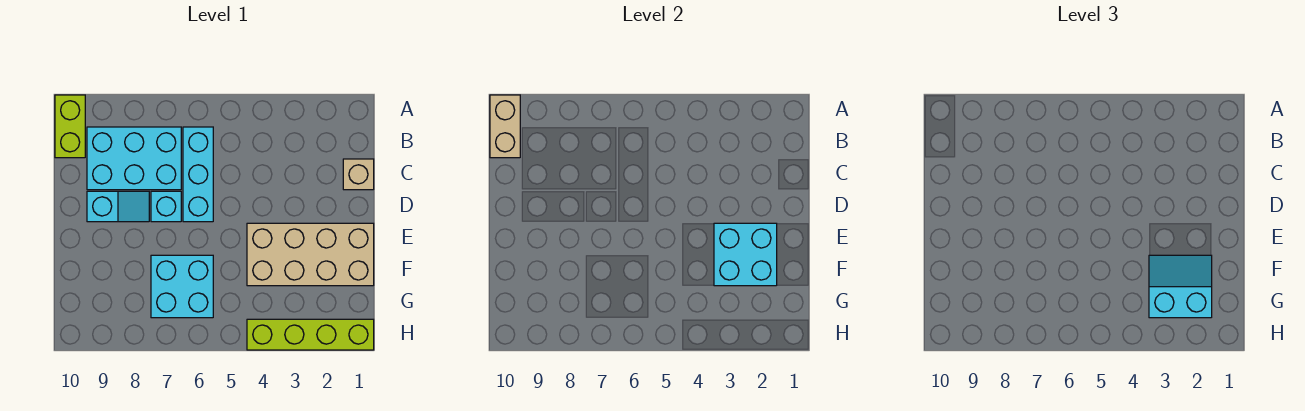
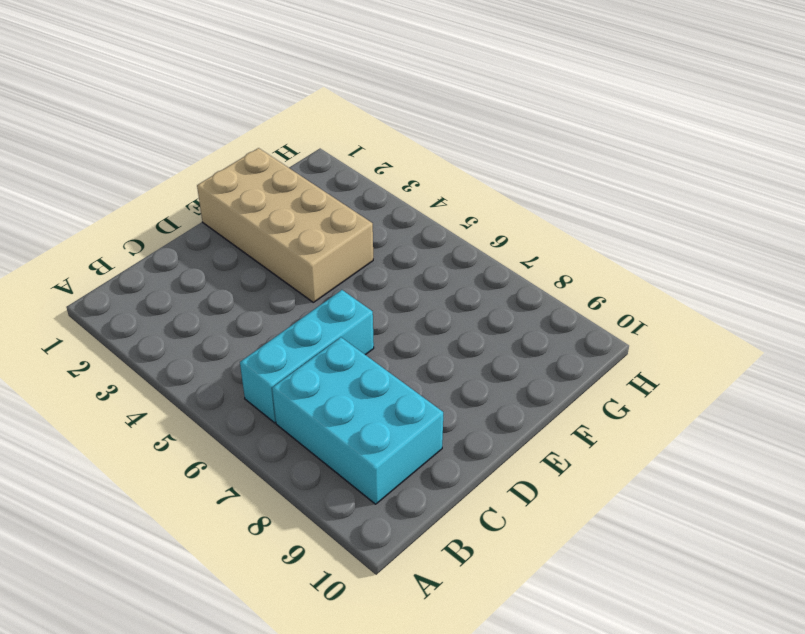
none -> lime 1x2 brick [55,95,85,158]
none -> tan 1x1 brick [343,159,374,190]
none -> cyan 1x1 brick [151,191,181,222]

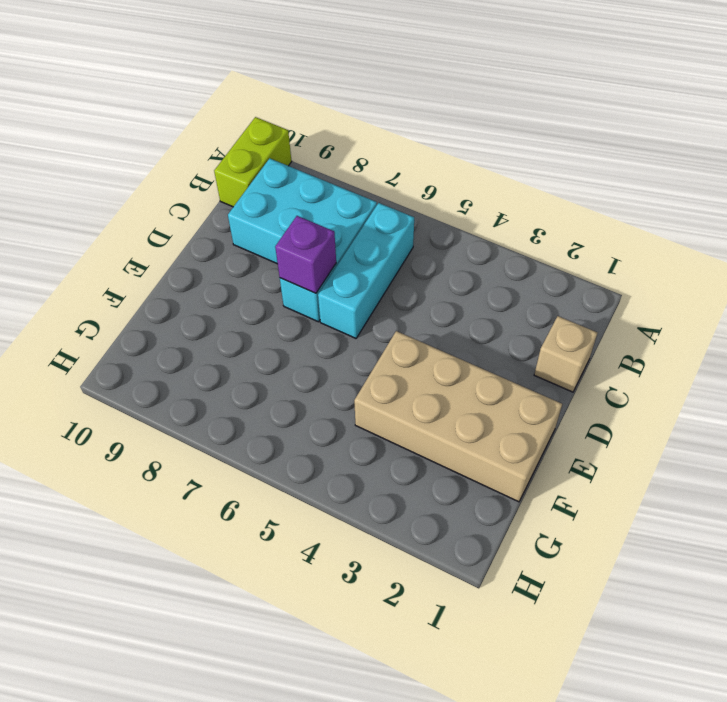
purple 1x1 brick [275,216,336,293] -> none
none -> cyan 1x2 slope [87,191,149,222]
none -> cyan 2x2 brick [151,255,213,318]
none -> lime 1x4 brick [247,319,374,350]

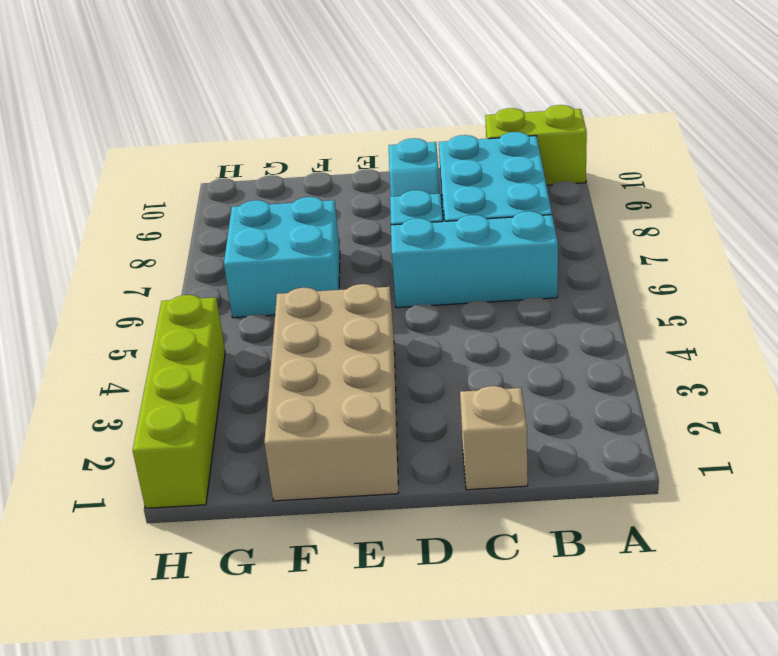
none -> tan 1x2 brick [490,95,520,158]
none -> cyan 2x2 brick [714,223,777,286]
none -> cyan 2x2 slope [1149,255,1212,318]

